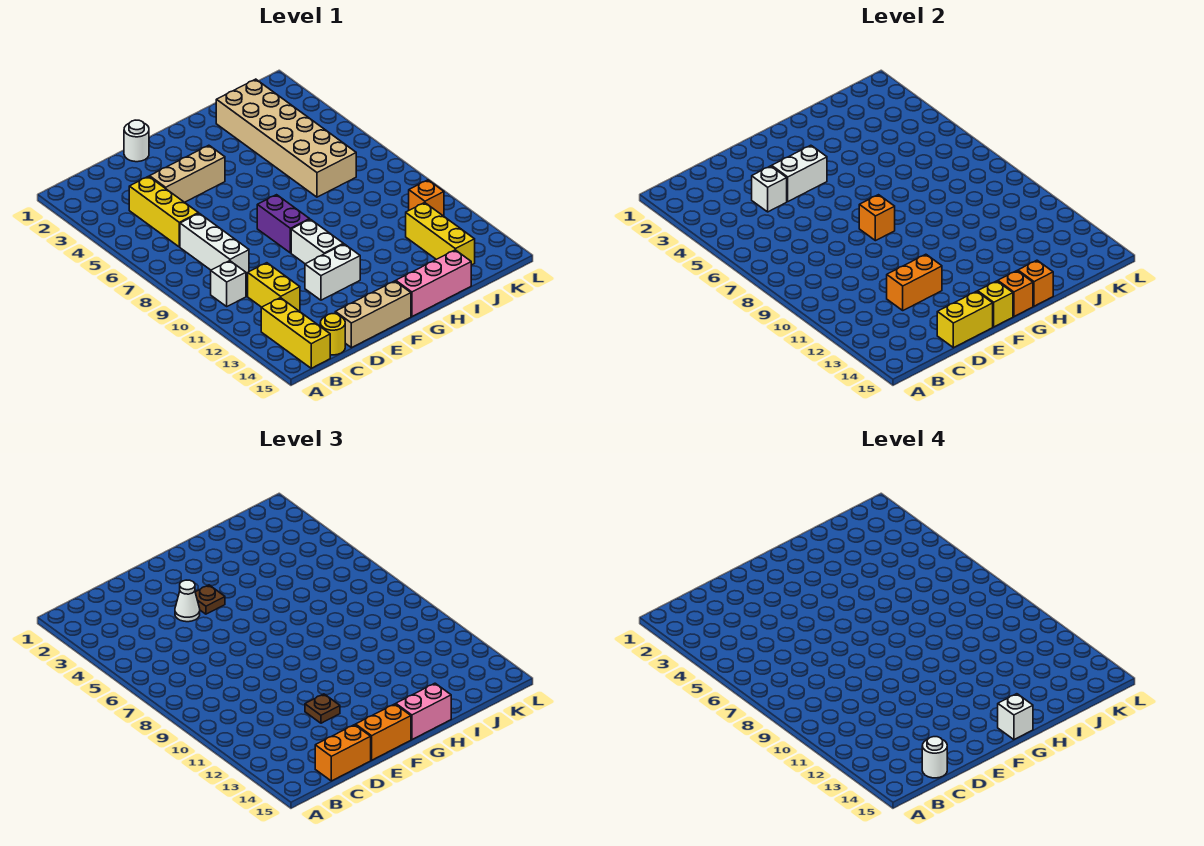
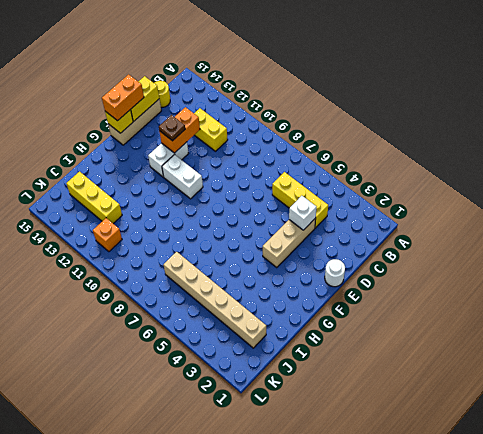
tan 1x6 brick [164,252,266,348] -> tan 2x6 brick [216,79,356,197]
none -> white 1x1 brick [211,261,246,306]
none -> yellow 1x3 brick [261,298,330,368]
none -> white 1x3 brick [180,213,249,276]
none -> purple 1x2 brick [257,195,310,253]

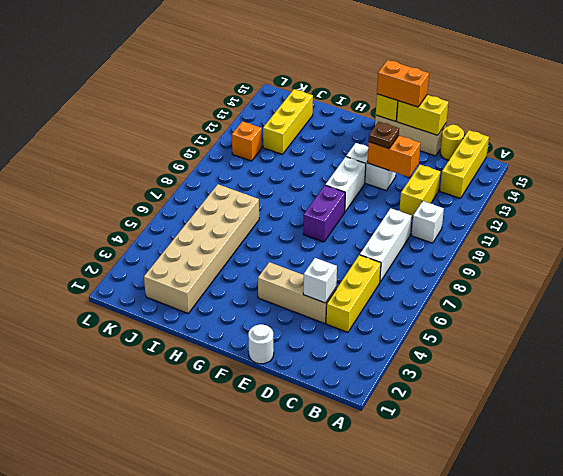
none -> pink 1x3 brick [396,250,471,317]
none -> white 1x2 brick [772,145,827,201]
none -> orange 1x1 brick [859,195,895,241]
none -> orange 1x1 brick [998,271,1033,317]

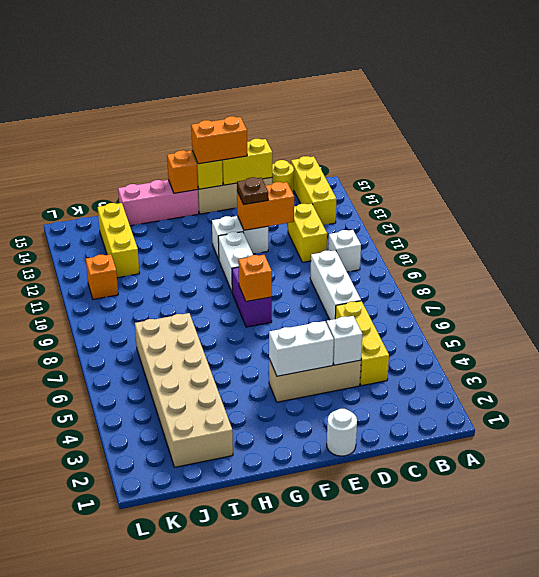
none -> orange 1x1 brick [1018,260,1053,306]
none -> orange 1x2 brick [315,725,371,781]
none -> white 1x1 cone [175,580,200,622]
none -> brown 1x1 plate [195,585,225,614]

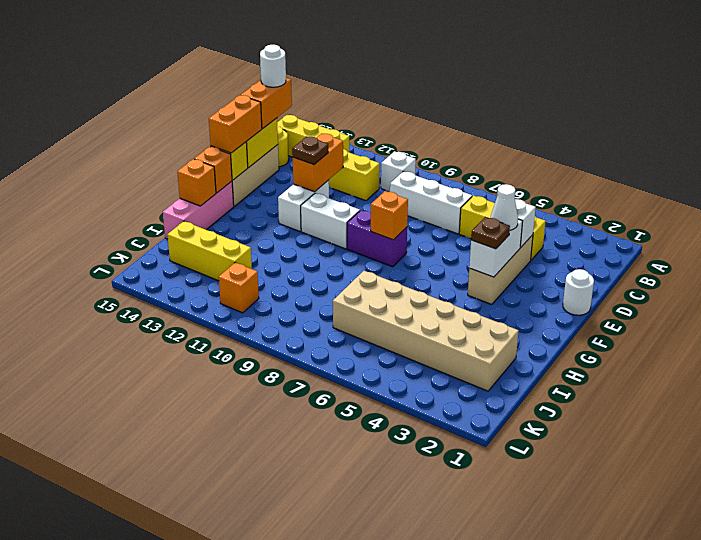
none -> pink 1x2 brick [396,683,451,740]
none -> white 1x1 brick [998,694,1033,740]

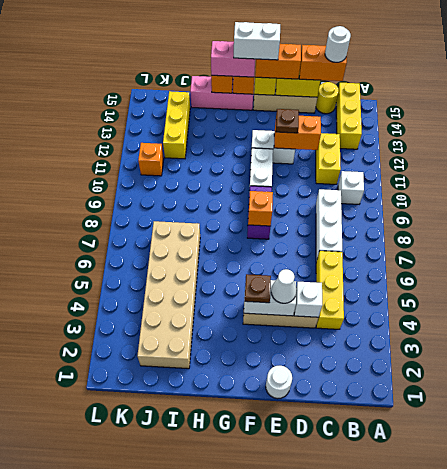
white 1x2 brick [234,22,280,60] -> white 1x1 brick [998,694,1033,740]

